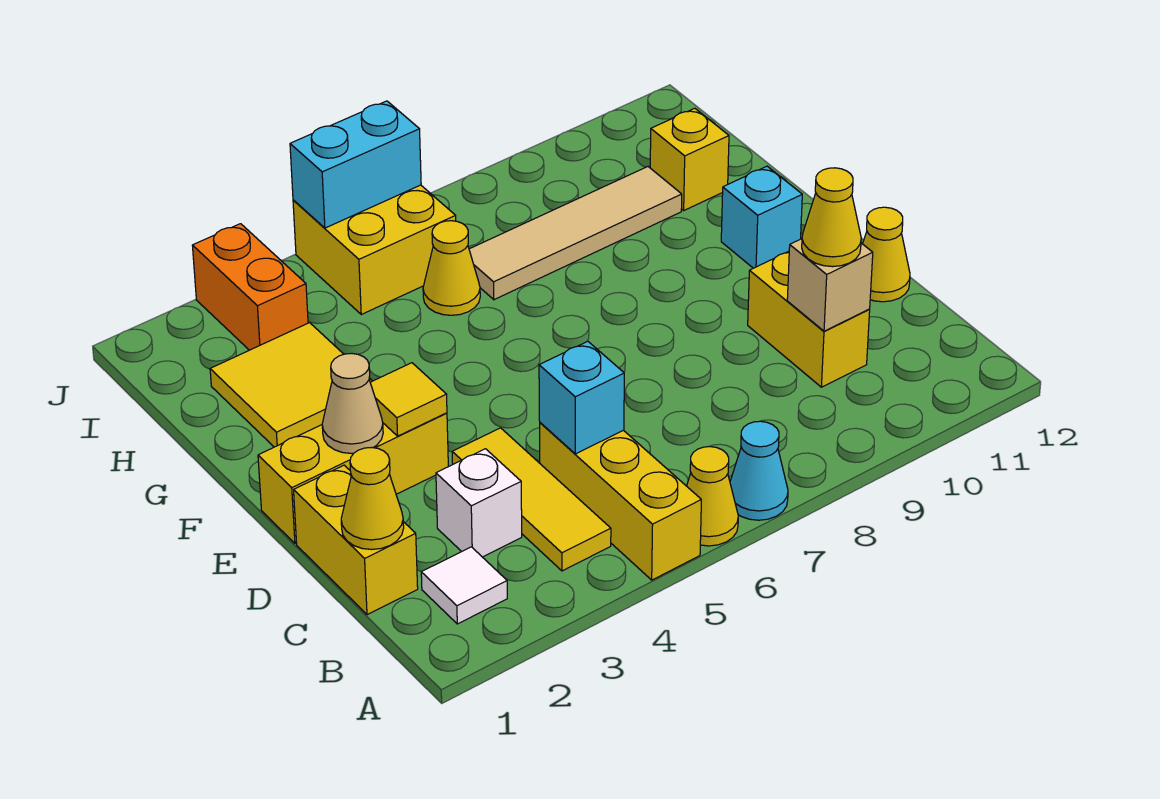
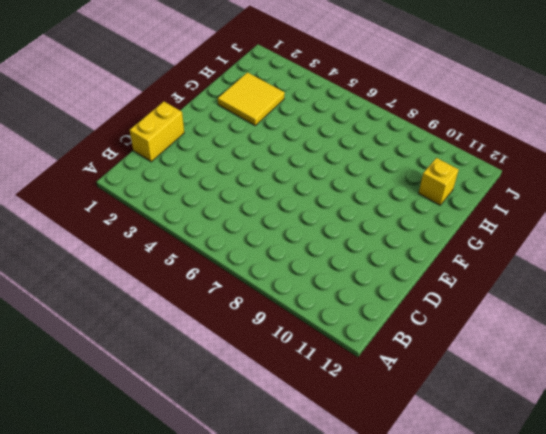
none -> yellow 1x3 brick [540,423,701,580]
none -> yellow 1x1 cone [687,447,738,546]
none -> cyan 1x1 cone [730,421,788,520]

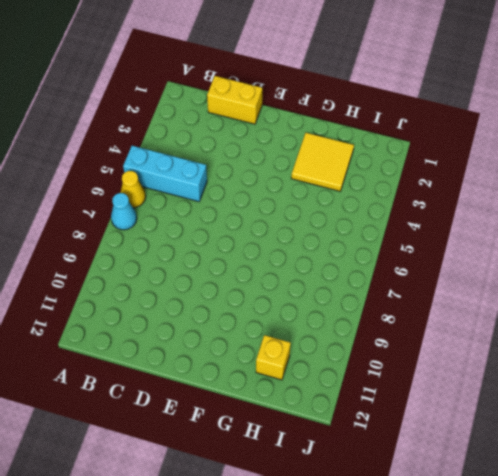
cyan 1x3 brick [123,146,207,202] -> yellow 1x3 brick [540,423,701,580]
none -> white 1x1 tile [421,547,507,624]
none -> yellow 1x3 tile [452,428,611,571]
none -> white 1x1 brick [436,449,522,557]

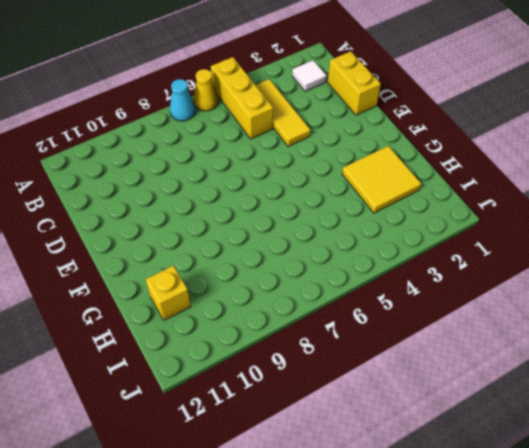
none -> white 1x1 brick [436,449,522,557]
none -> yellow 1x2 brick [748,251,870,387]
none -> yellow 1x1 cone [863,207,910,302]

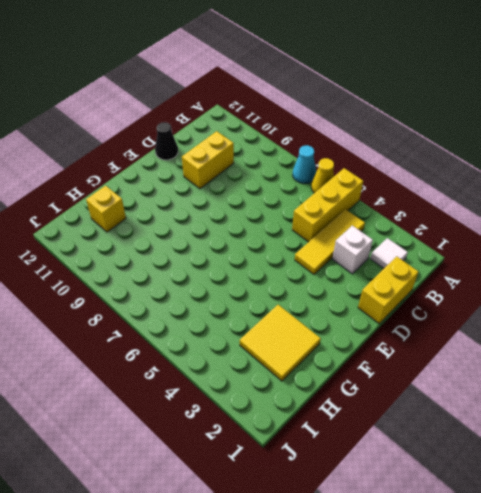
black 1x1 cone [155,122,178,160] -> yellow 1x1 cone [863,207,910,302]
none -> yellow 1x3 brick [258,413,448,544]
none -> cyan 1x1 brick [721,166,802,268]
none -> yellow 1x1 cone [423,221,480,315]

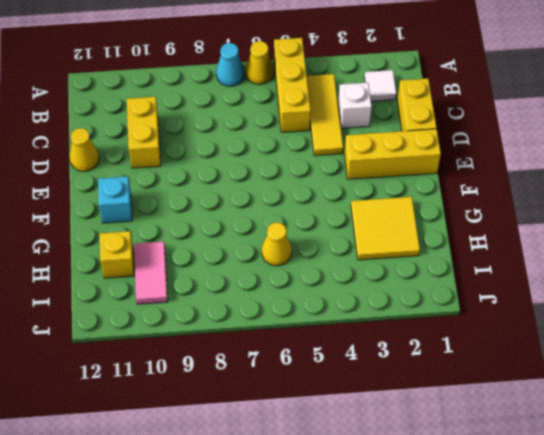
pink 1x2 tile [134,241,168,304] -> tan 1x4 tile [469,167,682,300]
none -> orange 1x2 brick [192,224,308,350]
none -> yellow 2x2 brick [293,185,456,314]
none -> yellow 1x1 cone [341,448,404,550]

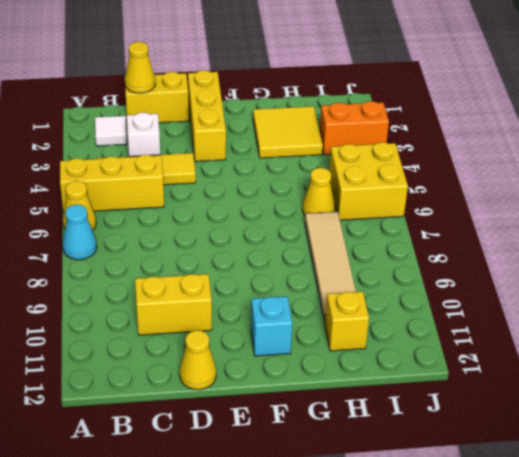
none -> cyan 1x1 brick [539,341,624,454]
none -> tan 1x1 brick [787,239,873,331]
none -> tan 1x1 cone [322,353,383,454]

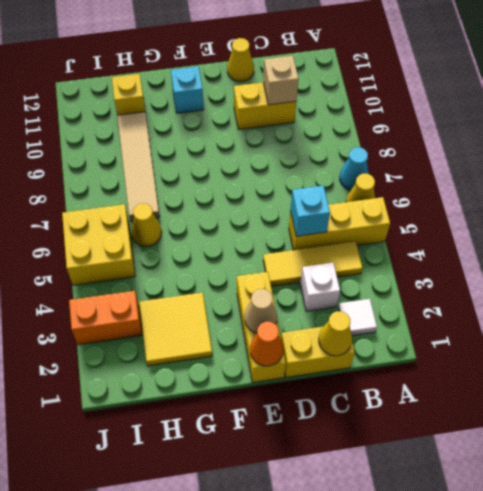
orange 1x1 cone [250,322,283,366] -> none
none -> yellow 1x1 tile [370,363,447,436]
none -> cyan 1x2 brick [290,101,421,228]
none -> yellow 1x1 cone [802,168,861,267]

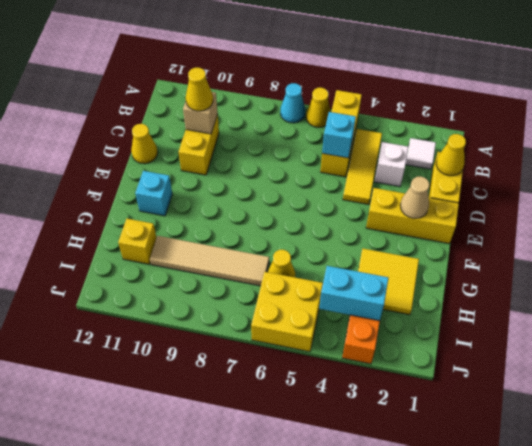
cyan 1x2 brick [319,266,388,321] -> cyan 1x2 brick moved to [290,101,421,228]
none -> yellow 1x1 tile [370,363,447,436]

